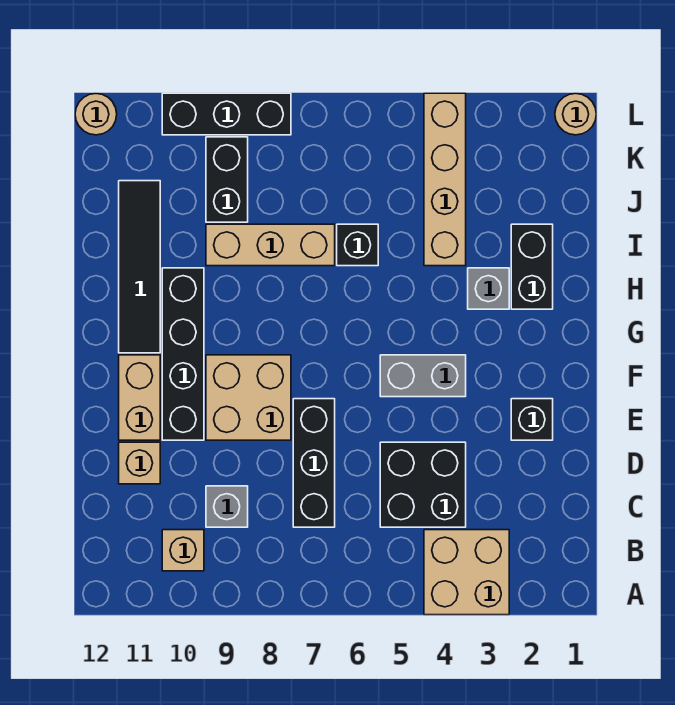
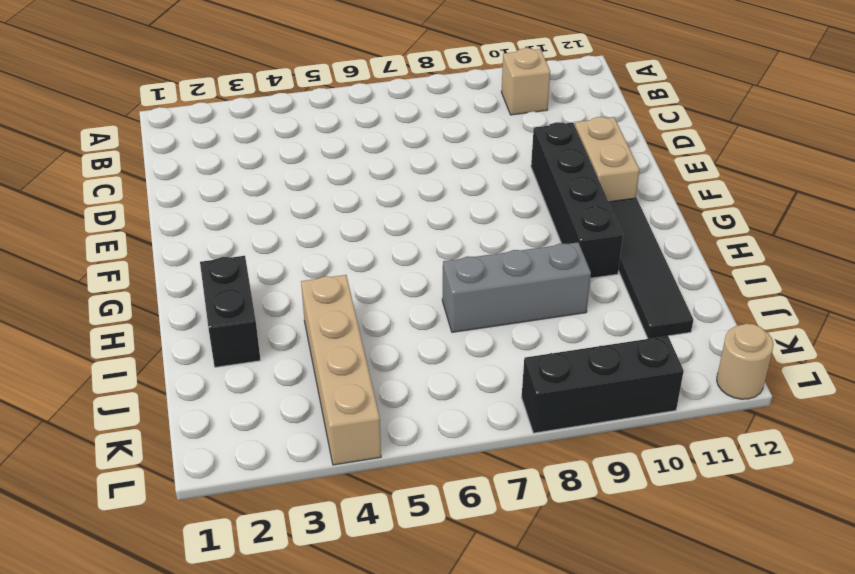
grey 1x3 brick [442,242,591,332] -> tan 1x3 brick [206,224,335,266]
none -> tan 2x2 brick [424,530,509,615]
none -> black 2x2 brick [380,442,466,527]
none -> black 1x3 brick [293,399,335,527]

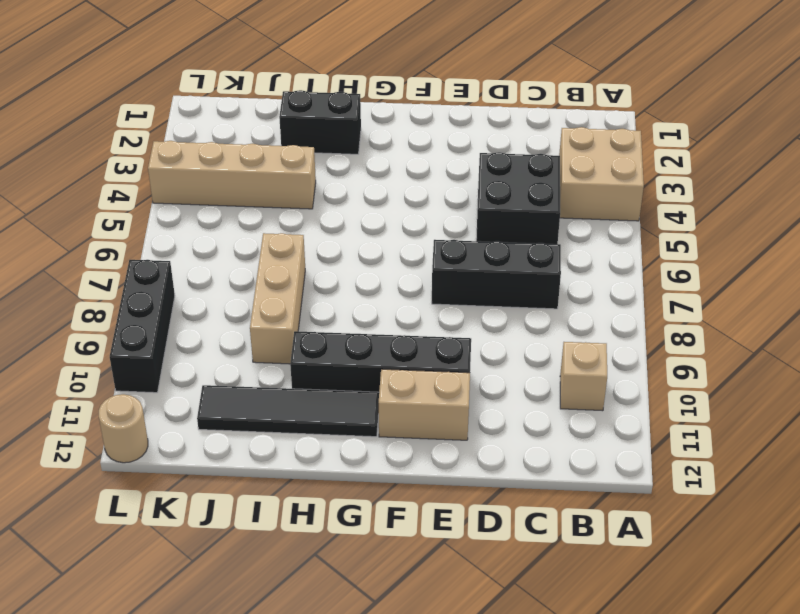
none -> grey 1x1 brick [206,486,248,527]
none -> tan 1x1 brick [119,442,160,484]
none -> black 1x1 brick [511,399,553,440]

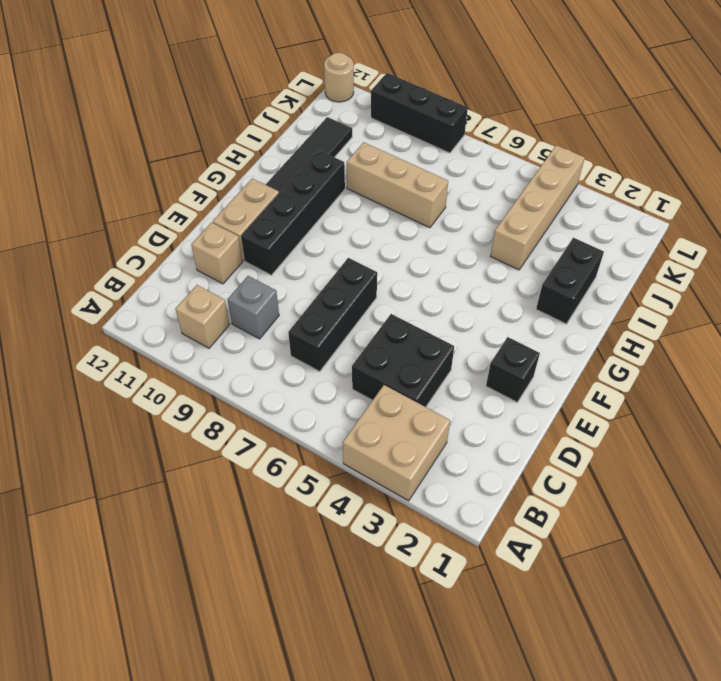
none -> tan 2x2 brick [206,355,291,440]
none -> grey 1x2 brick [380,355,466,397]
none -> grey 1x1 brick [468,268,509,309]

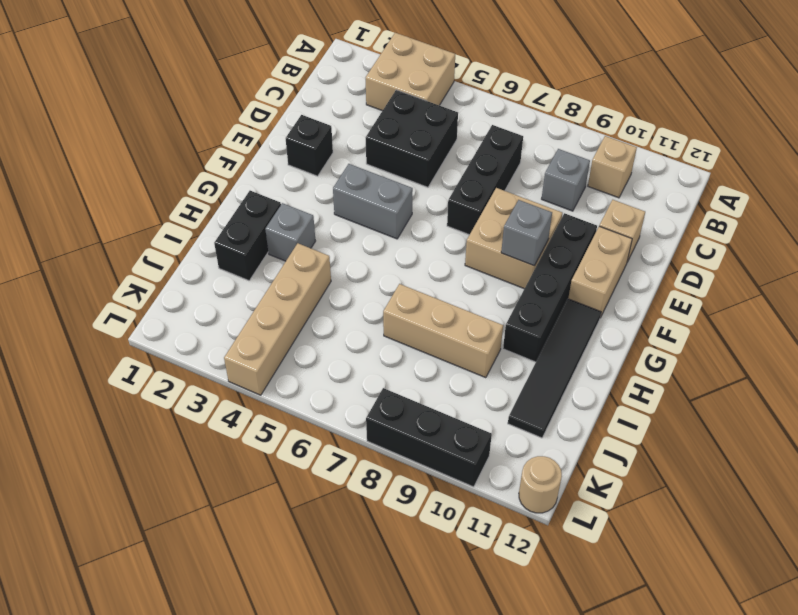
grey 1x1 brick [501,200,552,266] -> none
none -> black 1x1 brick [337,224,378,266]
none -> black 1x2 brick [206,137,248,222]
none -> tan 1x1 round brick [555,93,596,135]

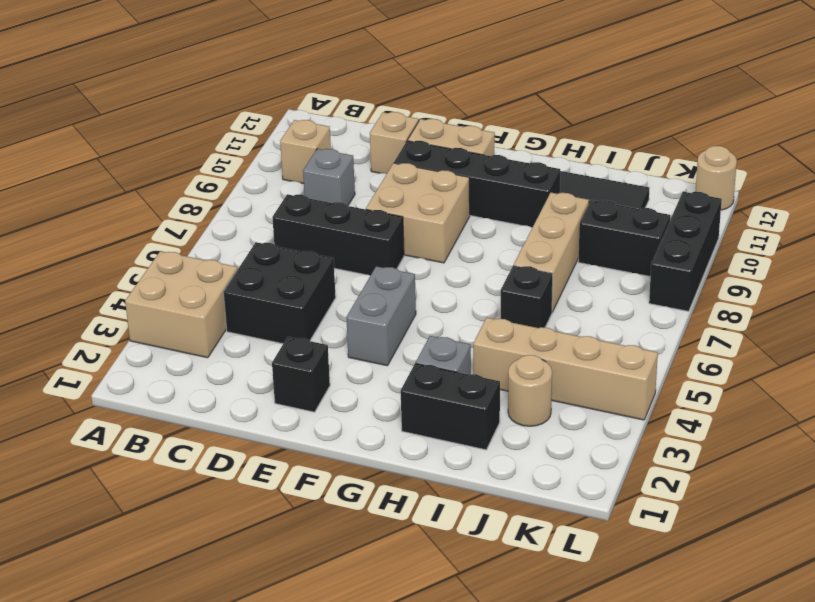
tan 1x1 round brick [508,355,552,426] -> tan 1x1 round brick moved to [555,93,596,135]

